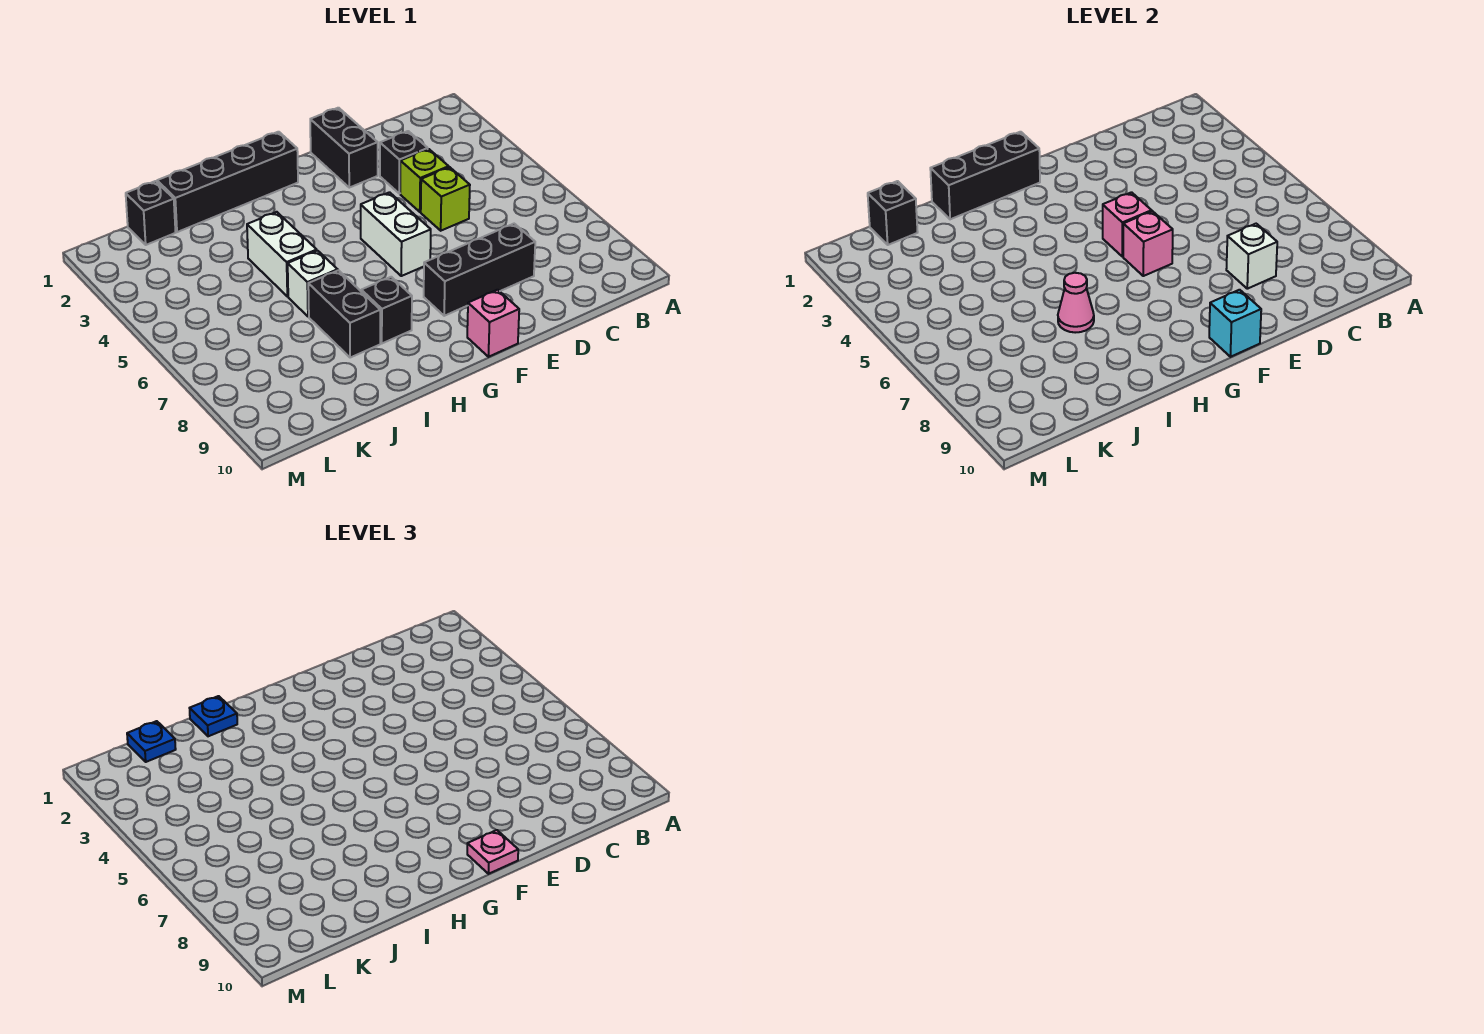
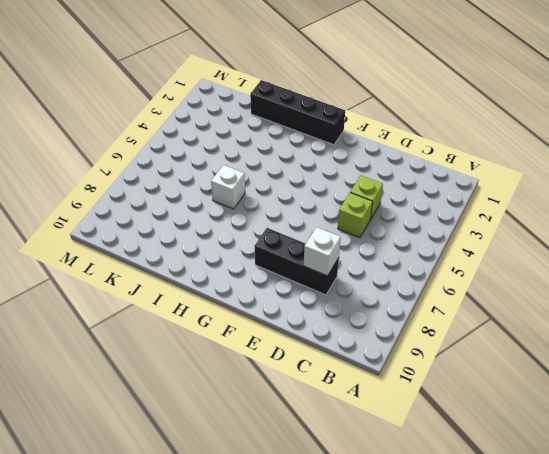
none -> black 1x1 brick [380,131,428,193]
none -> black 1x2 brick [310,108,378,188]
none -> white 1x2 brick [361,192,431,276]

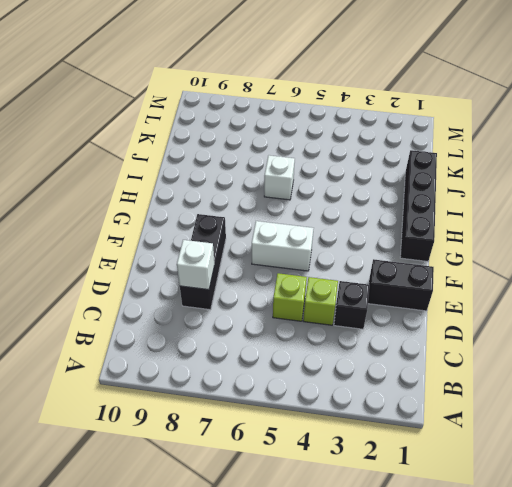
none -> pink 1x1 brick [467,290,519,357]
none -> black 1x1 brick [361,277,412,343]
none -> white 1x2 brick [247,212,317,297]

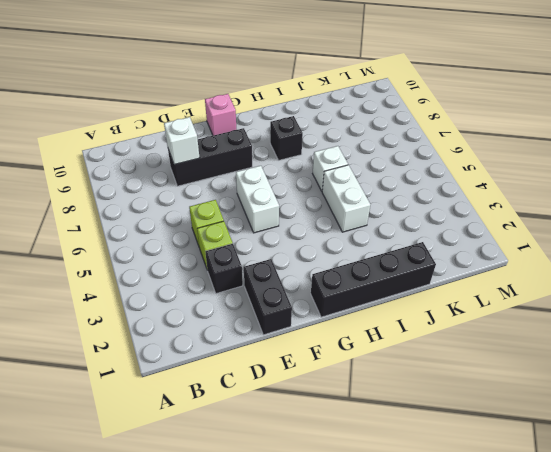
none -> black 1x2 brick [308,270,380,358]
none -> black 1x1 brick [126,181,176,245]
none -> pink 1x1 brick [1103,192,1152,257]

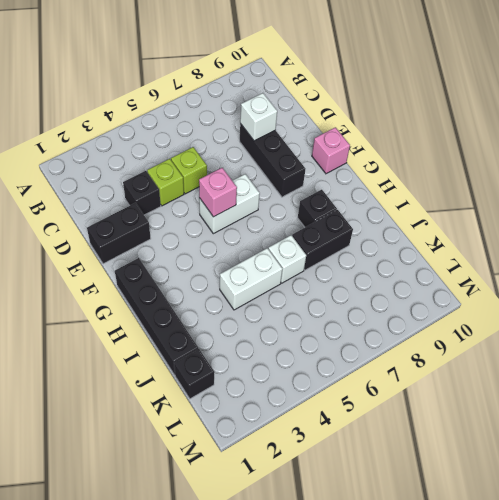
none -> pink 1x1 brick [1123,211,1173,276]
none -> cyan 1x1 brick [1209,290,1261,357]
none -> black 1x3 brick [930,132,1040,219]

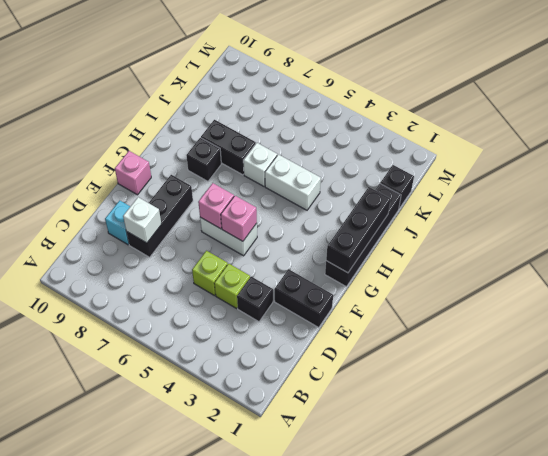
cyan 1x1 brick [105,201,130,245] -> cyan 1x1 brick moved to [1209,290,1261,357]
none -> pink 1x1 cone [1058,273,1094,333]
none -> black 1x1 brick [868,181,918,245]
none -> pink 1x1 plate [467,830,518,874]

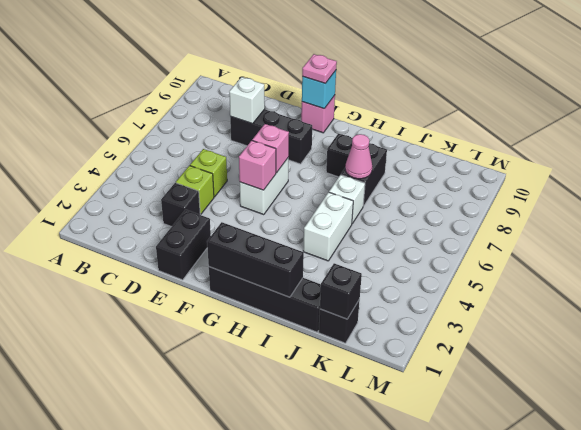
none -> blue 1x1 plate [190,696,237,736]
none -> blue 1x1 plate [127,721,176,762]

